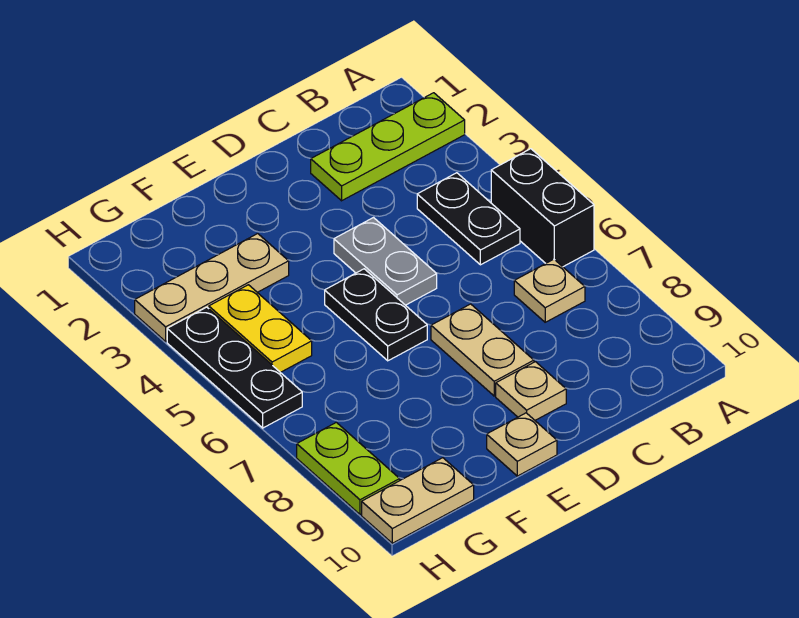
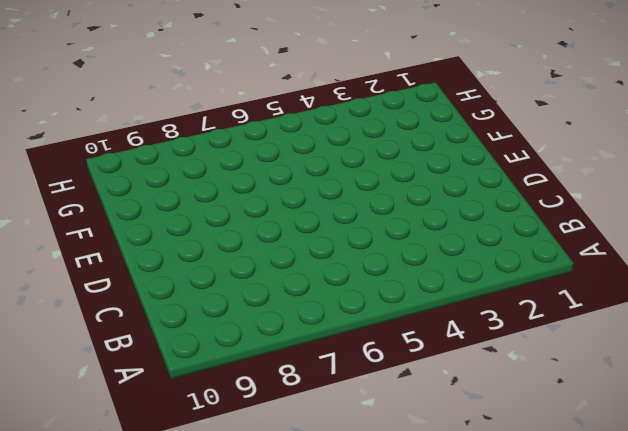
none -> lime 1x3 plate [311,93,465,201]
none -> black 1x2 brick [491,149,594,267]
none -> black 1x2 plate [417,173,520,265]

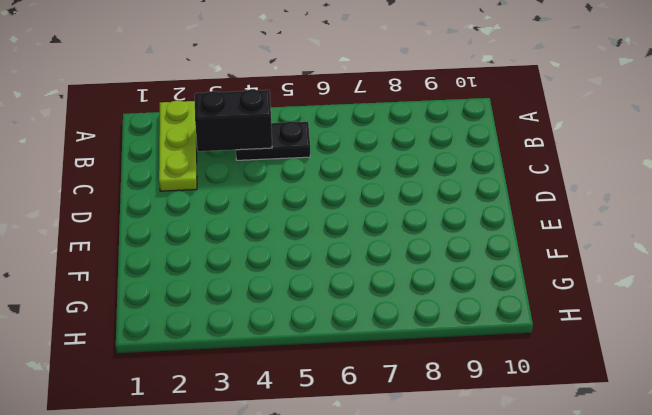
black 1x2 brick [195,89,272,151] -> black 1x2 brick moved to [491,149,594,267]
none -> tan 1x1 plate [514,259,585,322]
none -> grey 1x2 plate [334,218,437,305]
none -> tan 1x2 plate [431,304,534,396]

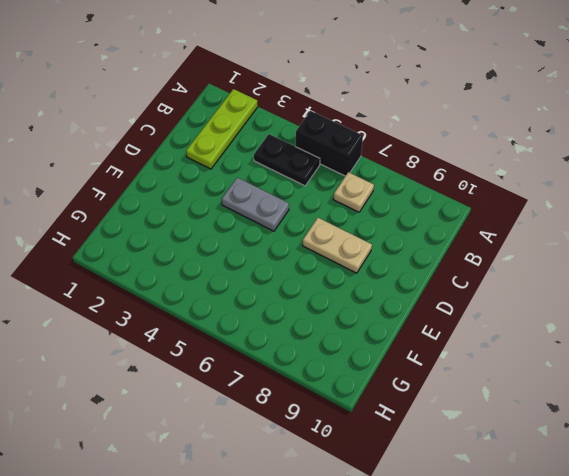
none -> tan 1x1 plate [496,362,566,420]
none -> black 1x2 plate [325,269,427,361]
none -> tan 1x1 plate [487,413,557,476]

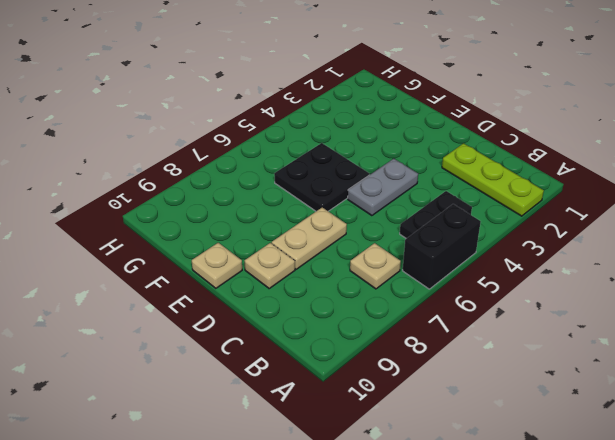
black 2x2 plate [274,143,369,211] -> black 1x2 plate [325,269,427,361]
none -> tan 1x3 plate [135,234,289,341]
none -> yellow 1x2 plate [209,285,312,372]
none -> tan 1x2 plate [362,458,474,543]

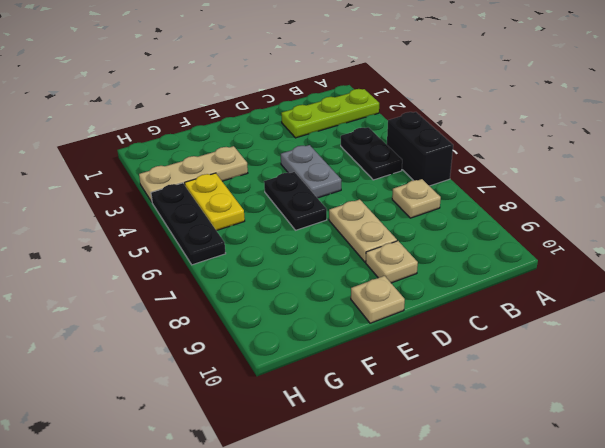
none -> tan 1x2 plate [362,458,474,543]
none -> lime 1x2 plate [297,422,400,514]

